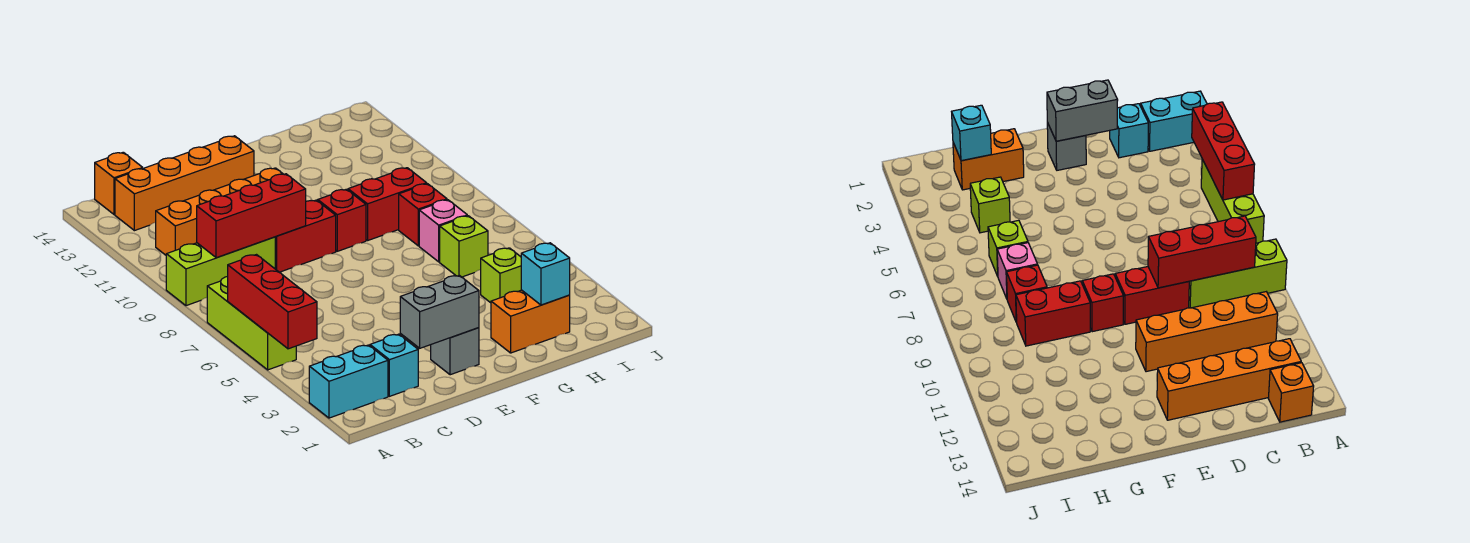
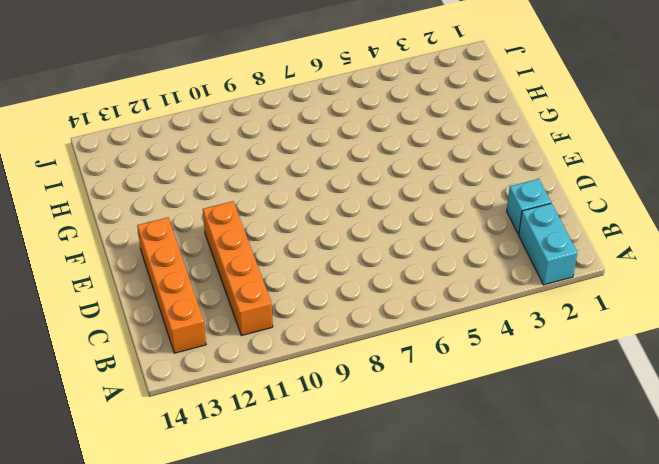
none -> lime 1x3 brick [207,277,296,370]
none -> lime 1x3 brick [166,237,275,306]
none -> orange 1x1 brick [95,152,143,214]

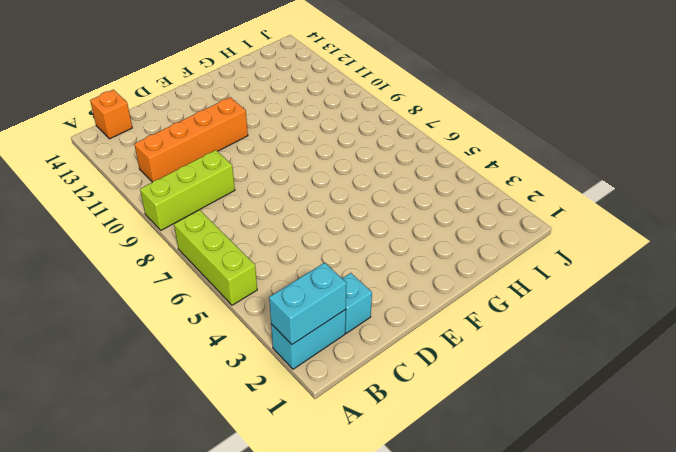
cyan 1x2 brick [269,263,347,344] -> none
none -> orange 1x4 brick [115,136,254,231]
none -> red 1x2 brick [275,200,336,272]
none -> grey 1x1 brick [431,328,479,375]

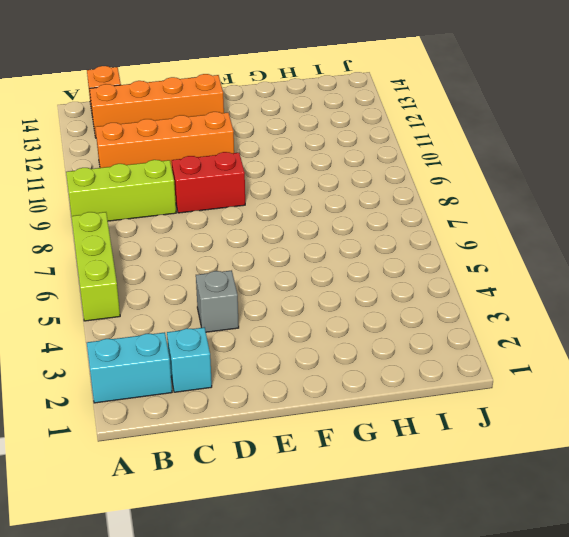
grey 1x1 brick [196,270,239,332] -> grey 1x1 brick moved to [431,328,479,375]
none -> red 1x1 brick [318,189,366,251]
none -> orange 1x2 brick [491,290,570,353]
none -> red 1x2 brick [348,168,427,240]

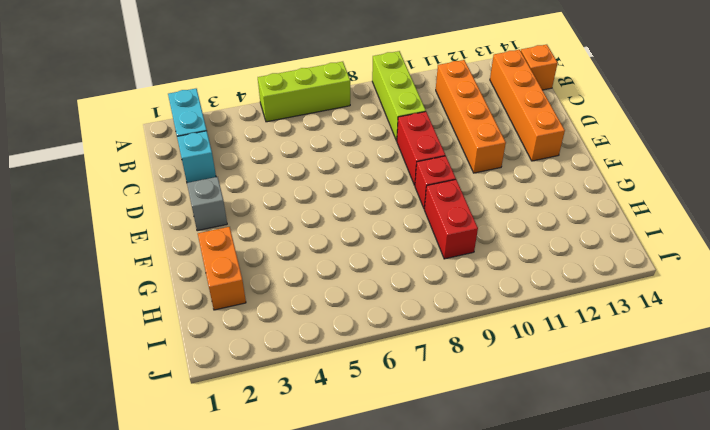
none -> lime 1x1 brick [481,248,521,303]
none -> lime 1x1 brick [440,216,488,277]
none -> pink 1x1 brick [419,200,467,262]

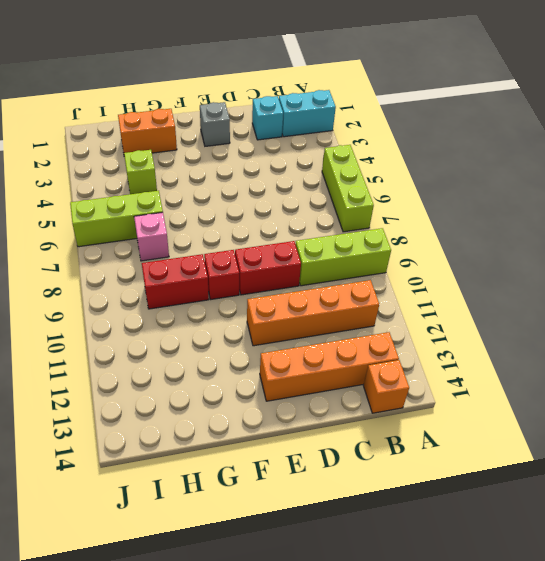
lime 1x3 brick [70,191,163,247] -> lime 1x1 brick [440,216,488,277]
none -> red 1x1 brick [399,184,447,246]
none -> red 1x3 brick [228,255,317,349]
none -> red 1x3 brick [197,174,306,258]

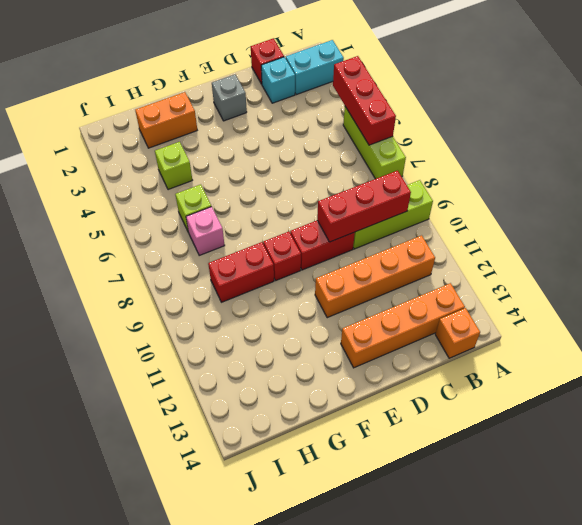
red 1x1 brick [251,38,284,84] -> red 1x1 brick moved to [399,184,447,246]
none -> grey 1x2 brick [400,275,479,348]
none -> cyan 1x1 brick [521,243,570,305]

